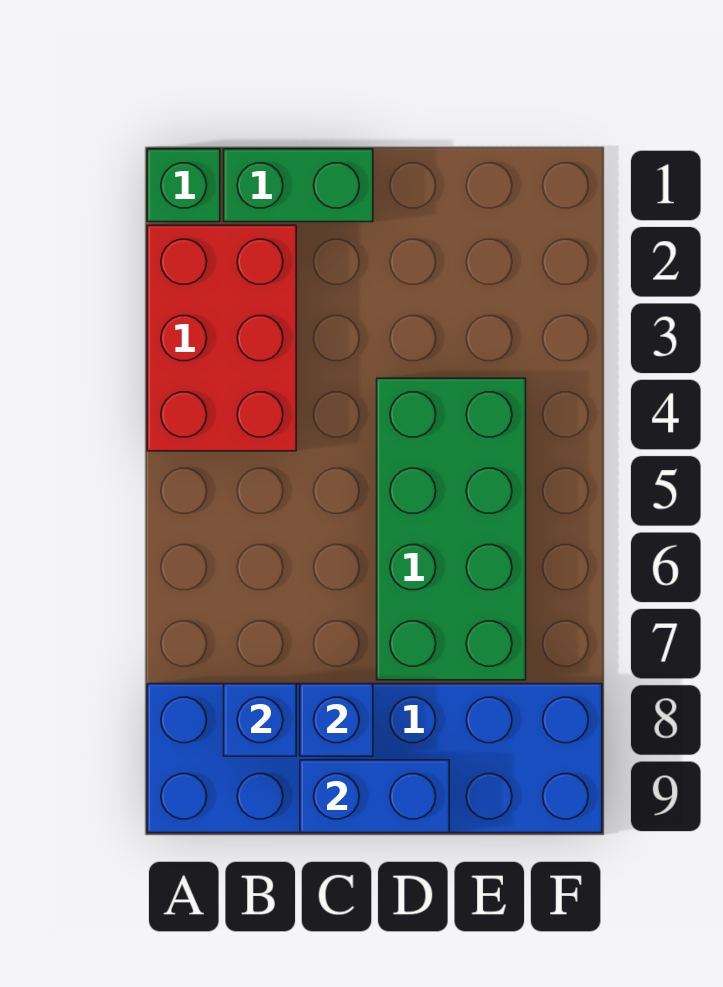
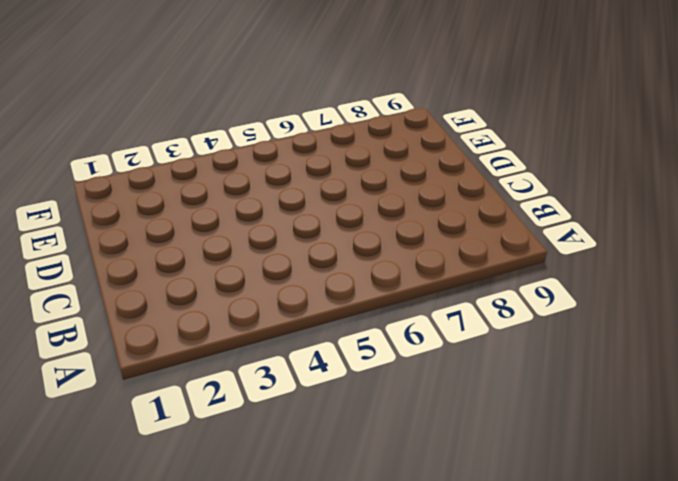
none -> green 1x1 brick [147,149,220,222]
none -> red 2x3 brick [147,225,296,451]

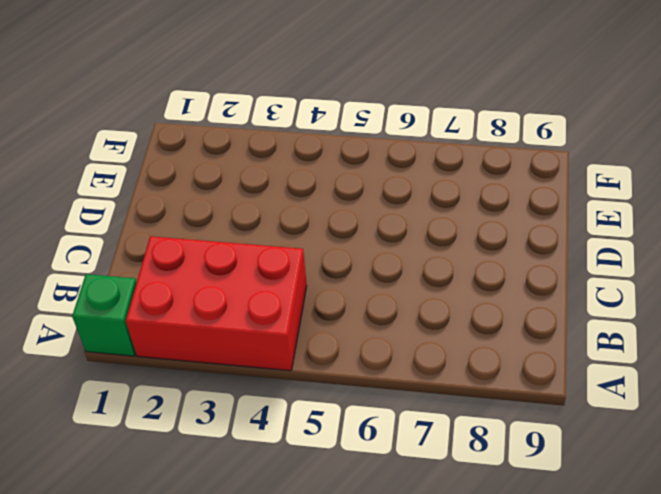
none -> blue 2x6 brick [147,684,602,833]
none -> green 1x2 brick [224,149,373,222]

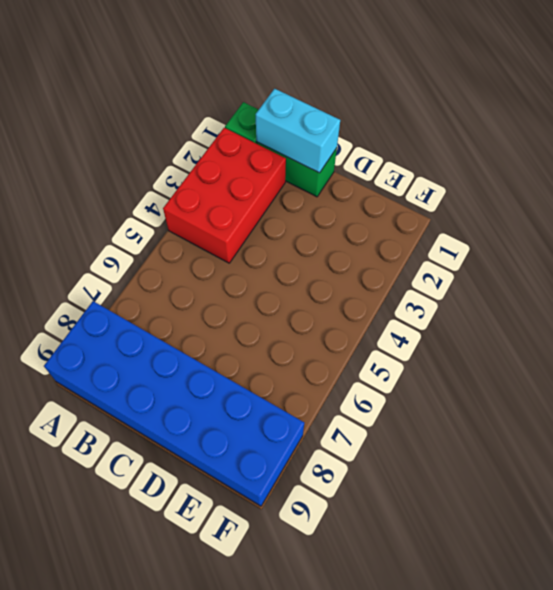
cyan 1x2 brick [256,89,340,173] -> none
none -> green 2x4 brick [377,378,526,680]
none -> blue 1x1 brick [224,684,296,756]

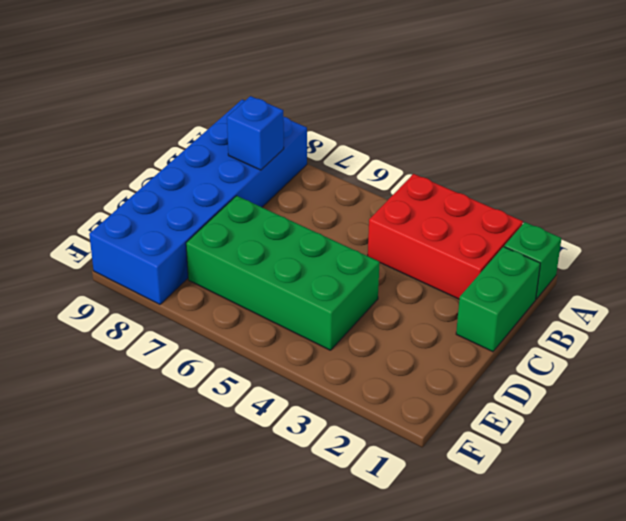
none -> blue 1x1 brick [300,684,373,756]
none -> blue 1x2 brick [300,760,449,833]

